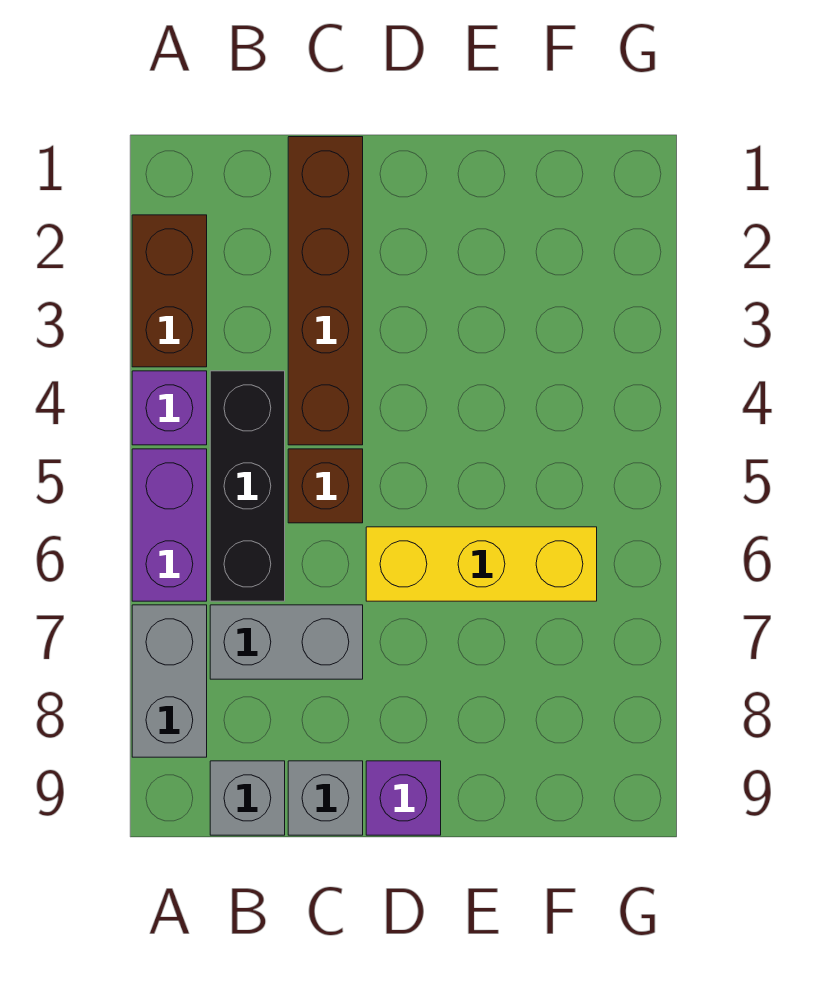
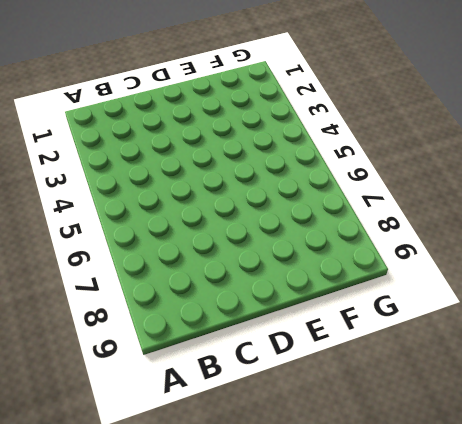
none -> brown 1x2 brick [132,215,207,367]
none -> purple 1x1 brick [132,371,207,445]
none -> purple 1x2 brick [132,449,207,601]

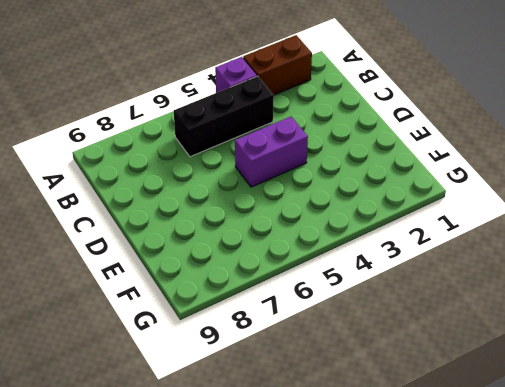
purple 1x2 brick [235,117,308,187] -> purple 1x2 brick moved to [132,449,207,601]
none -> grey 1x2 brick [132,605,207,757]
none -> grey 1x2 brick [210,605,363,679]
none -> grey 1x1 brick [210,761,285,835]

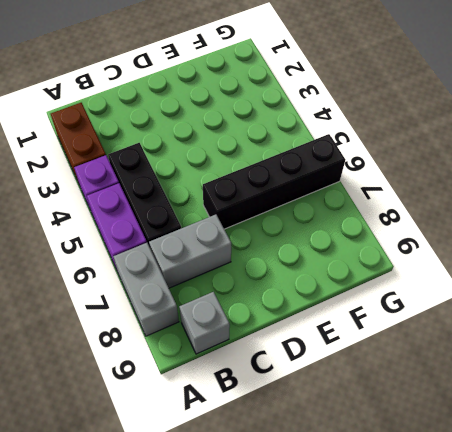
black 1x4 brick [203,134,345,229] -> yellow 1x3 brick [366,527,597,601]
none -> brown 1x4 brick [288,137,363,445]
none -> brown 1x1 brick [288,449,363,523]
none -> grey 1x1 brick [288,761,363,835]

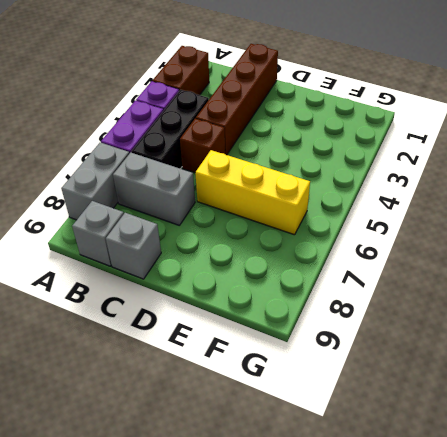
none -> purple 1x1 brick [366,761,441,835]

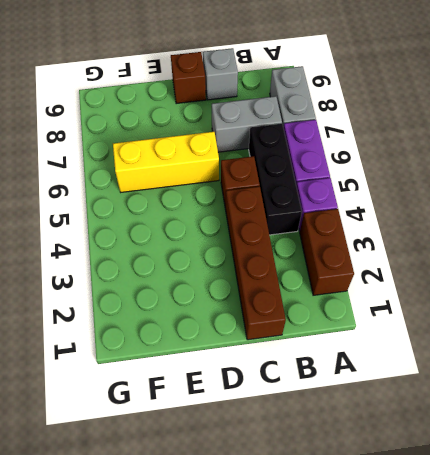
brown 1x1 brick [171,52,206,104] -> purple 1x1 brick [366,761,441,835]
none -> grey 1x1 brick [210,761,285,835]

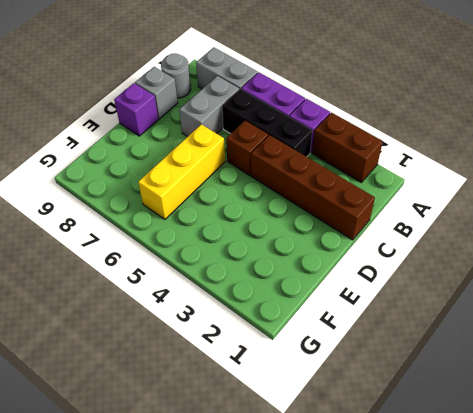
grey 1x1 round brick [161,53,191,98] -> grey 1x1 brick [210,761,285,835]

